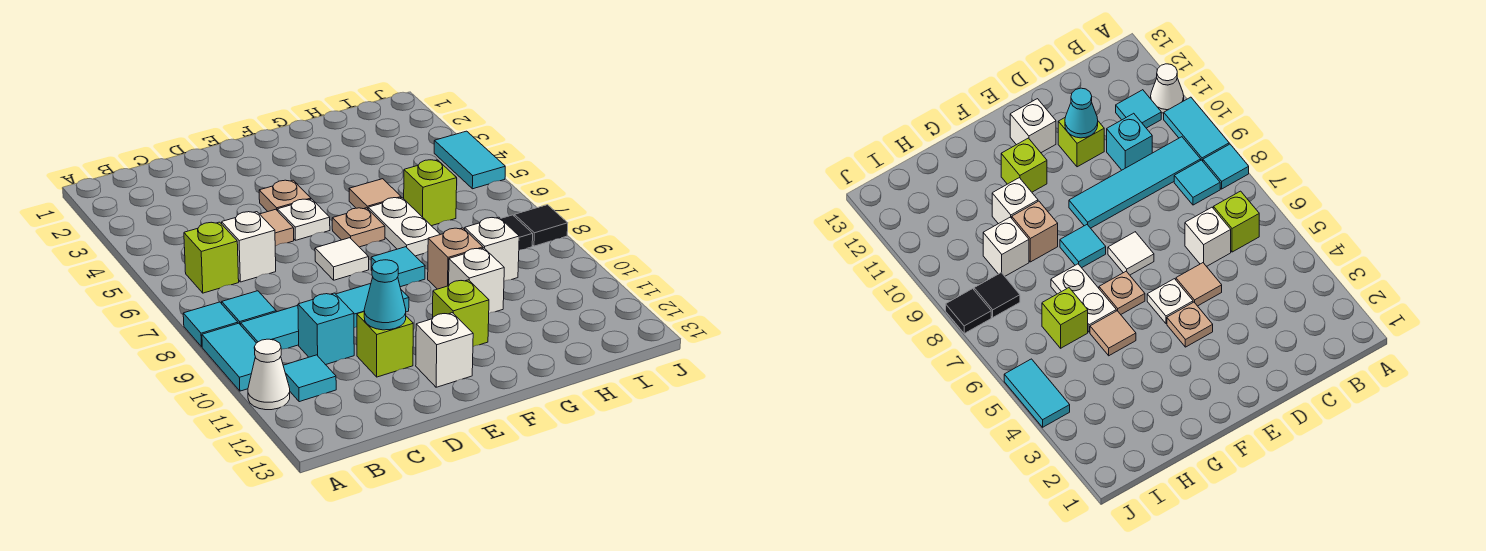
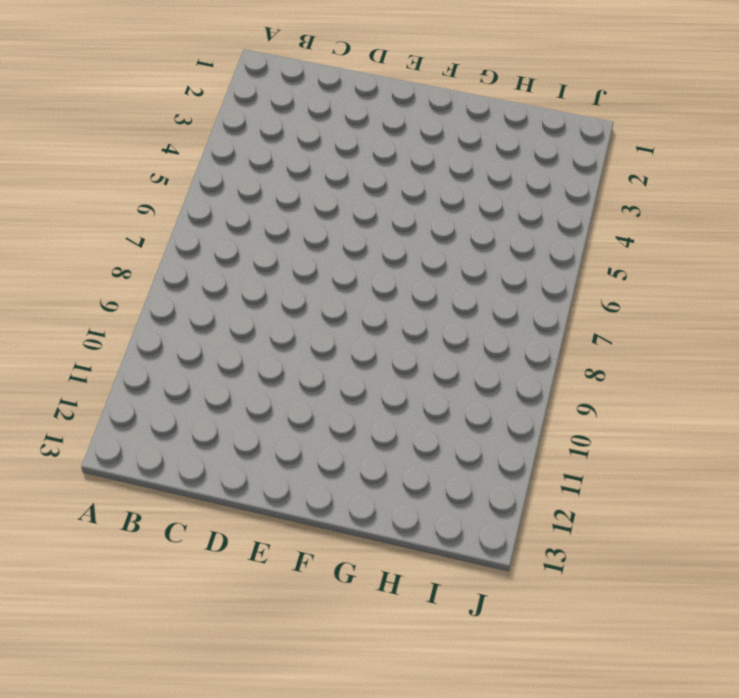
none -> cyan 1x1 tile [183,302,238,347]
none -> cyan 1x2 tile [202,323,256,391]
none -> white 1x1 cone [248,339,290,410]

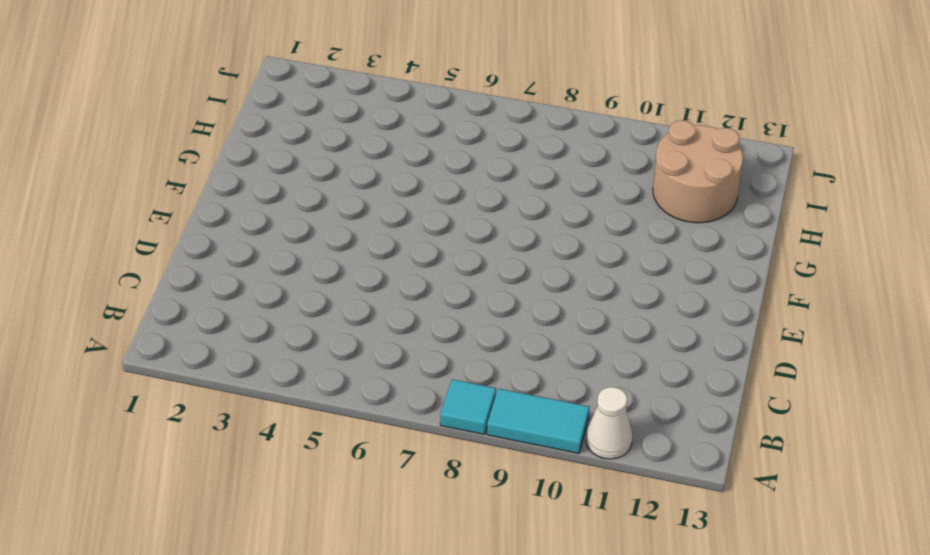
tan 2x2 round brick [653,120,743,223] -> none
none -> lime 1x1 brick [184,222,239,293]
none -> cyan 1x1 tile [222,291,276,325]
none -> cyan 1x4 tile [241,283,409,349]

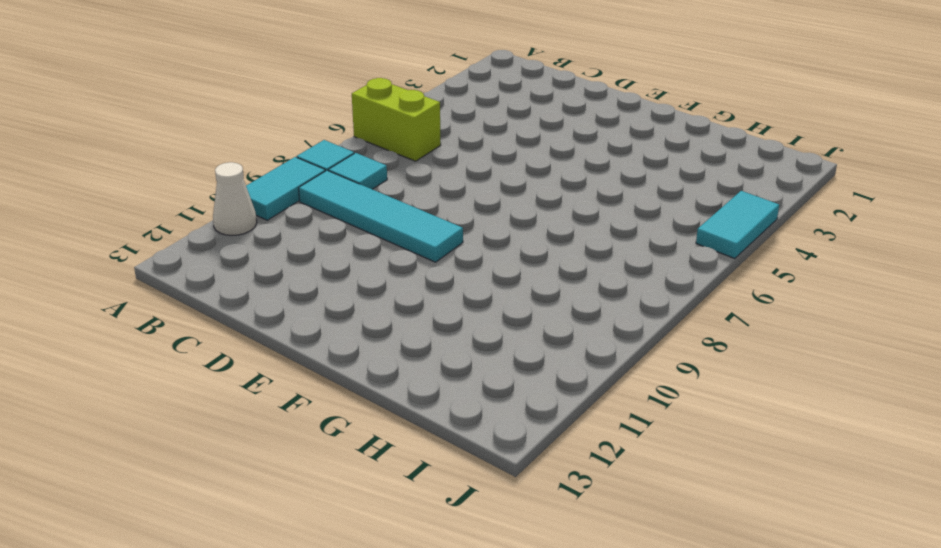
lime 1x2 brick [352,78,441,161] -> lime 1x1 brick [184,222,239,293]
none -> cyan 1x1 tile [283,355,336,402]
none -> white 1x1 brick [222,212,276,282]
none -> cyan 1x1 brick [298,293,354,365]

